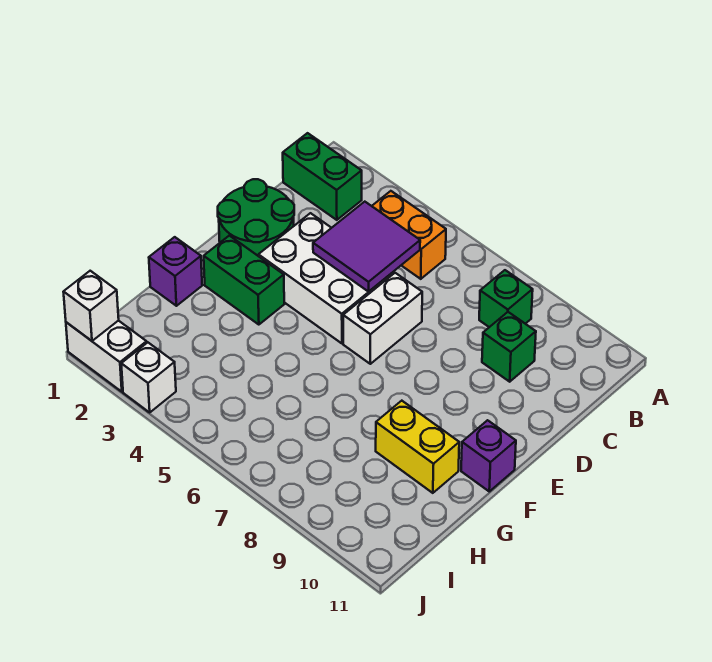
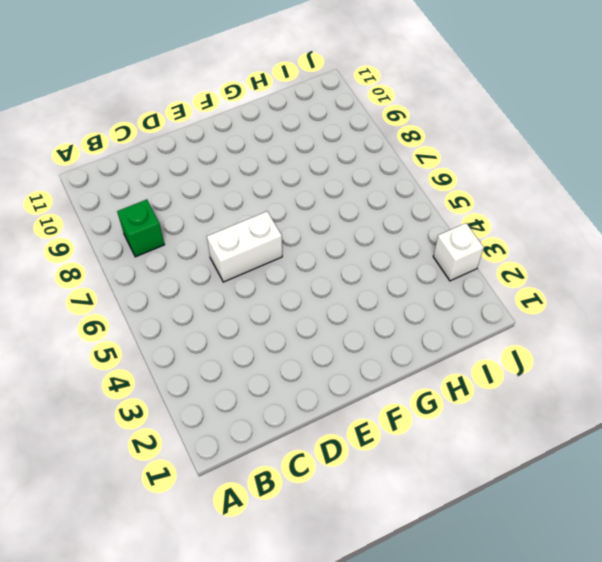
none -> green 1x2 brick [283,133,362,220]
none -> orange 1x2 brick [372,191,446,279]
none -> green 1x1 brick [482,312,536,382]

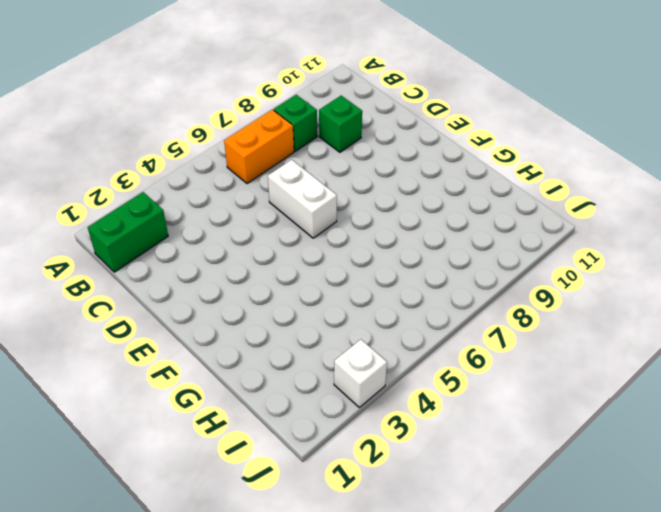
orange 1x2 brick [224,110,294,184] -> orange 1x2 brick moved to [372,191,446,279]
none -> green 2x2 round brick [218,179,294,256]
none -> white 2x3 brick [258,213,394,343]
none -> green 1x2 brick [204,236,284,325]

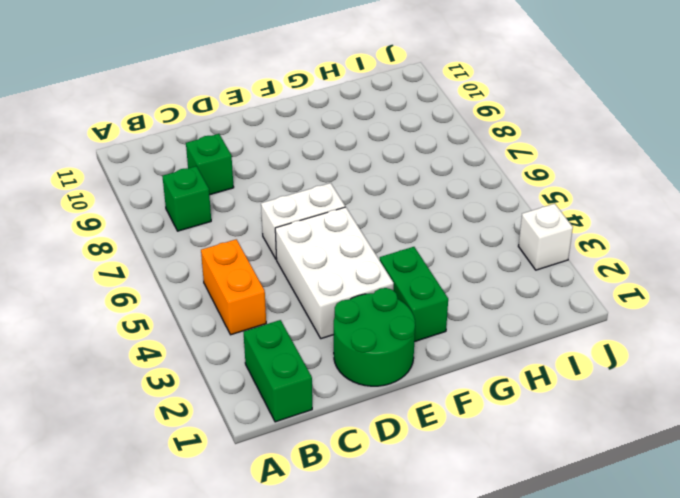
none -> purple 1x1 brick [461,420,516,491]
none -> purple 1x1 brick [149,237,202,306]
none -> yellow 1x2 brick [376,401,459,493]

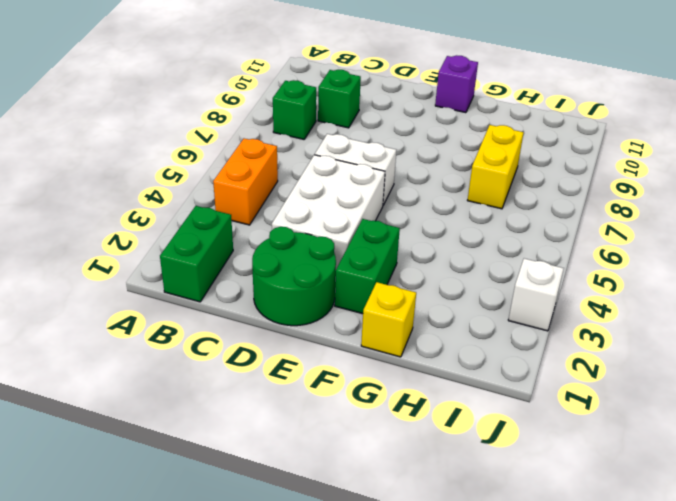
yellow 1x1 brick [361,282,416,357] -> purple 1x1 brick [149,237,202,306]
yellow 1x2 brick [467,125,524,209] -> yellow 1x2 brick moved to [376,401,459,493]
none -> white 1x2 brick [66,321,147,392]
none -> purple 2x2 tile [313,202,420,292]
none -> white 1x1 brick [64,271,119,341]

